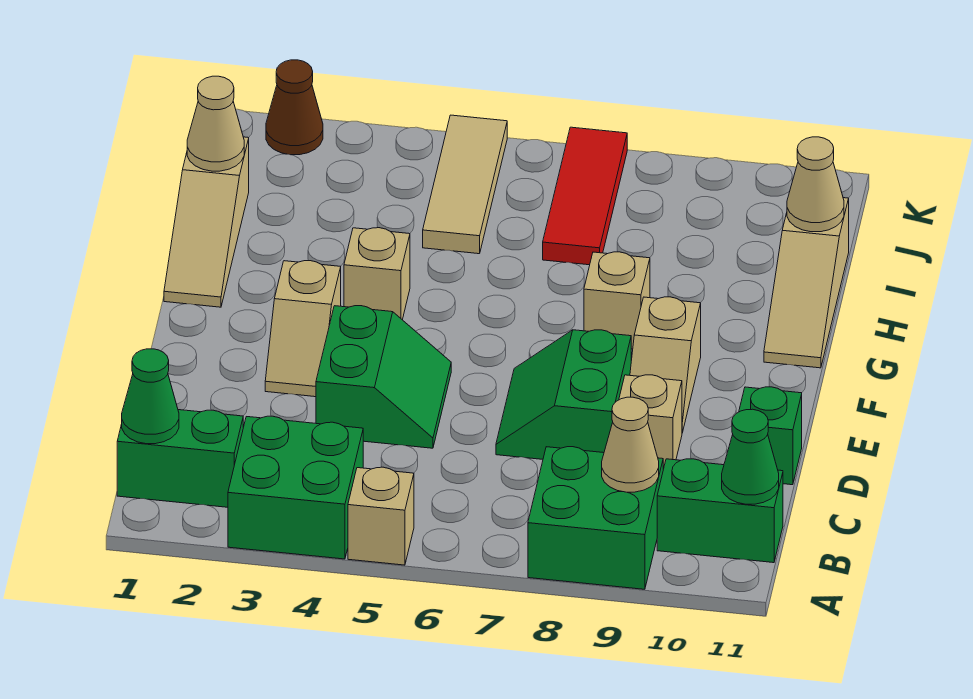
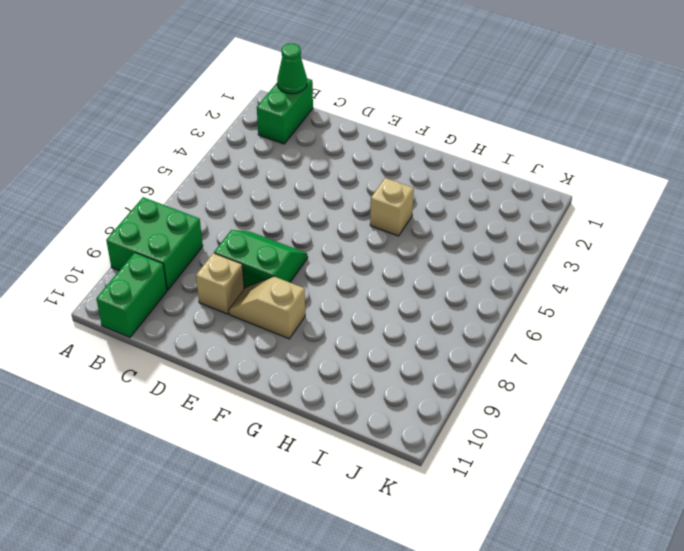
none -> green 2x2 brick [228,416,363,559]
none -> tan 1x1 brick [348,467,414,565]
none -> green 2x2 slope [316,306,451,448]

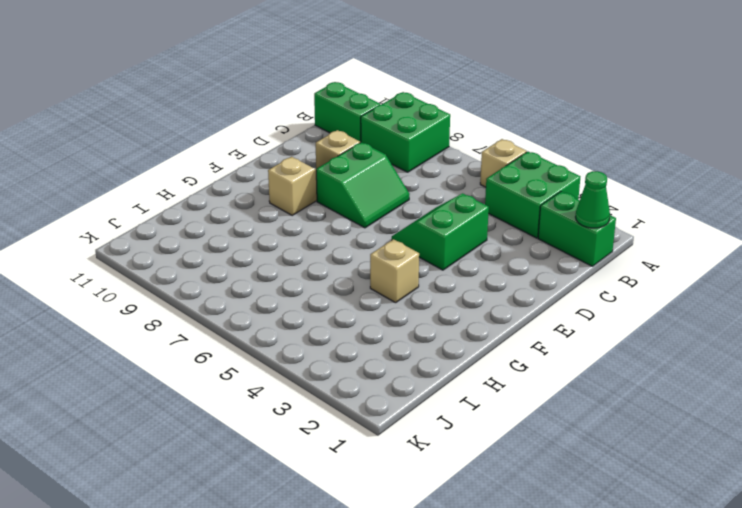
none -> green 1x1 brick [739,387,802,485]
none -> tan 1x2 slope [265,261,341,397]
none -> tan 1x3 slope [164,137,249,307]

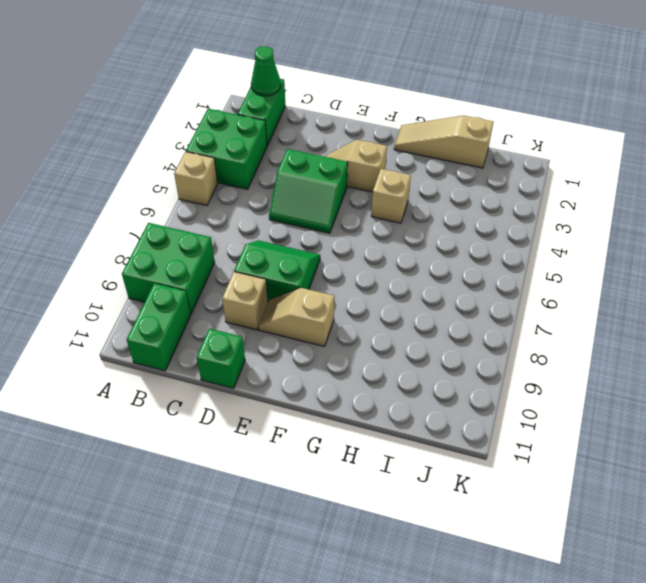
none -> tan 1x1 brick [584,252,650,349]
none -> tan 1x3 slope [764,198,849,368]
none -> tan 1x3 tile [423,115,507,254]

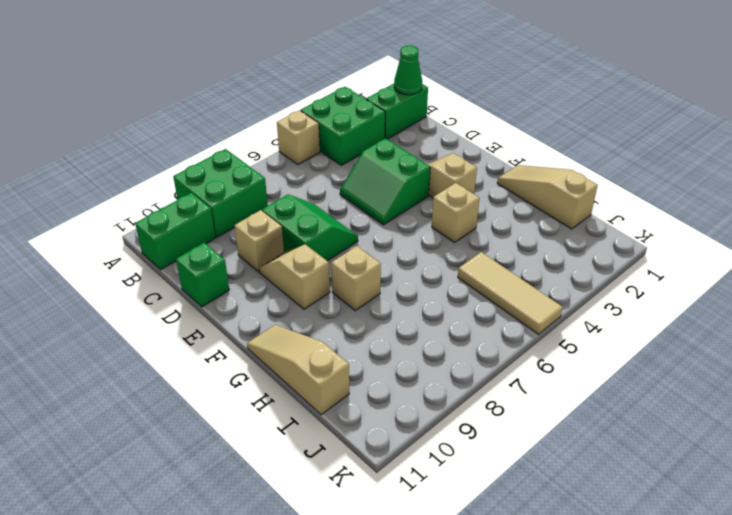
none -> red 1x3 tile [543,127,627,265]
none -> brown 1x1 cone [266,60,323,155]
none -> tan 1x1 cone [602,397,659,492]

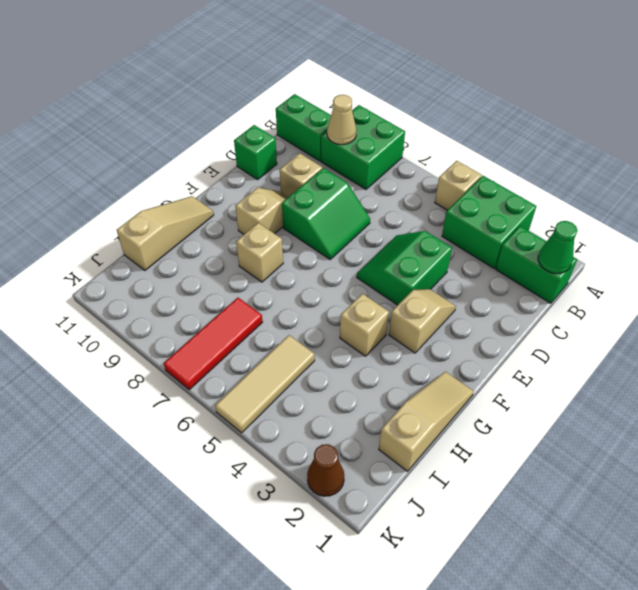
none -> green 1x1 cone [722,409,779,504]
none -> tan 1x1 cone [187,76,244,171]
none -> tan 1x1 cone [787,137,844,232]

